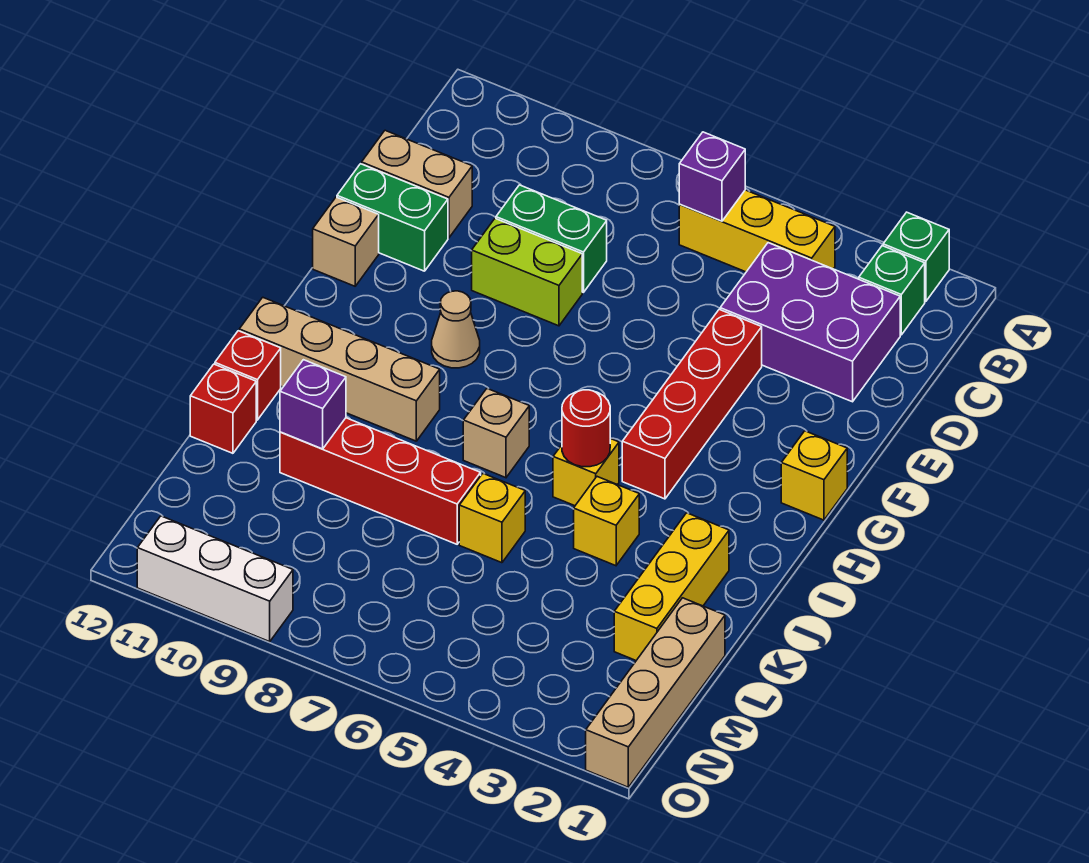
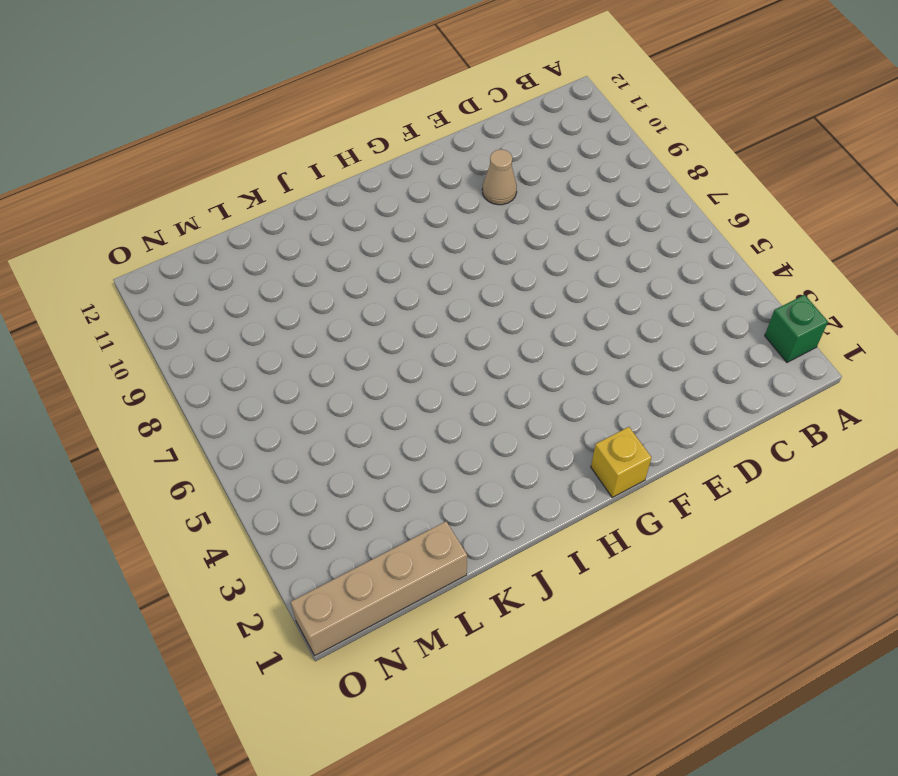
tan 1x1 cone [482,149,517,205] -> tan 1x1 cone moved to [432,291,480,368]
none -> green 1x1 brick [859,246,925,335]
none -> yellow 1x3 brick [679,190,835,272]
none -> purple 2x3 brick [720,243,900,402]

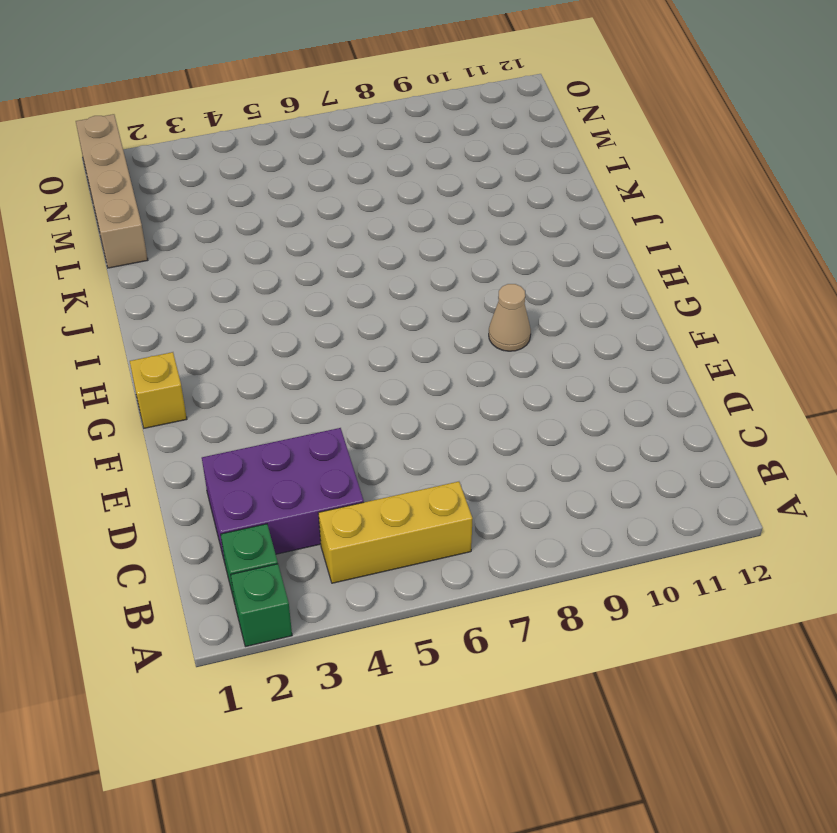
none -> green 1x2 brick [496,185,607,293]
none -> tan 1x2 brick [362,130,472,238]
none -> red 1x4 brick [622,309,762,499]

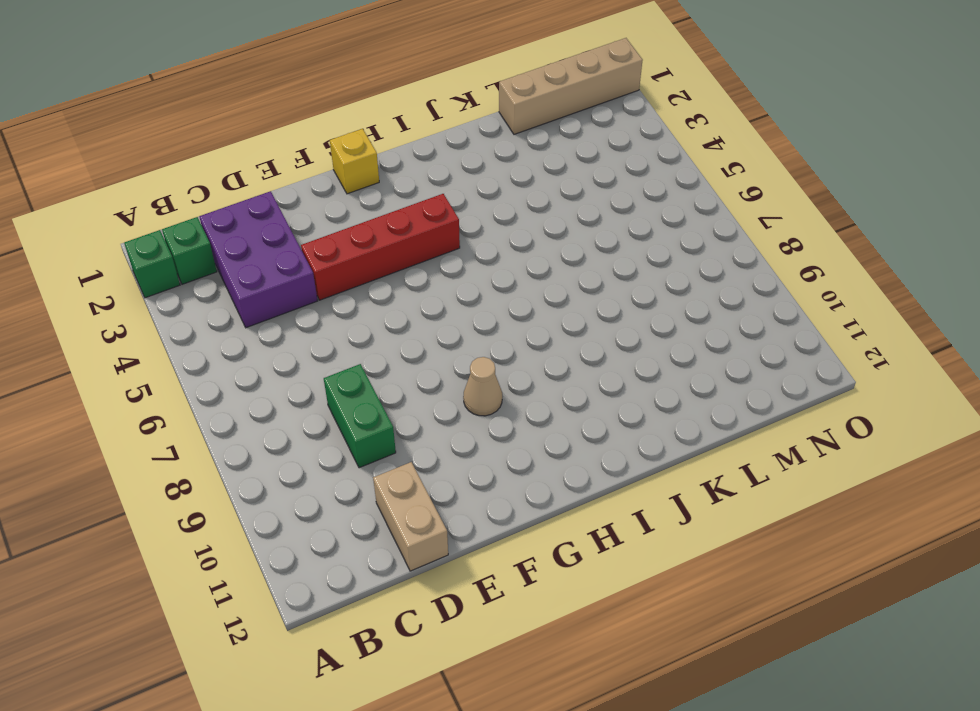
none -> yellow 1x3 brick [679,190,835,272]
none -> lime 1x2 brick [472,219,582,326]
none -> green 1x2 brick [337,164,448,271]

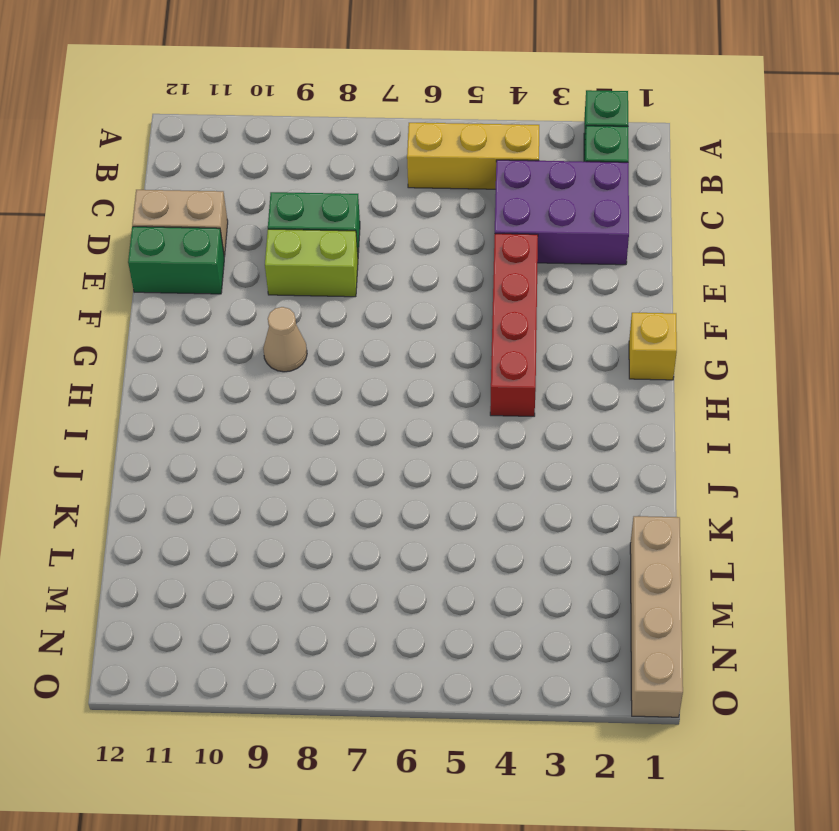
none -> tan 1x1 brick [313,197,379,286]
none -> yellow 1x1 brick [553,439,619,506]
none -> tan 1x1 brick [463,389,529,478]

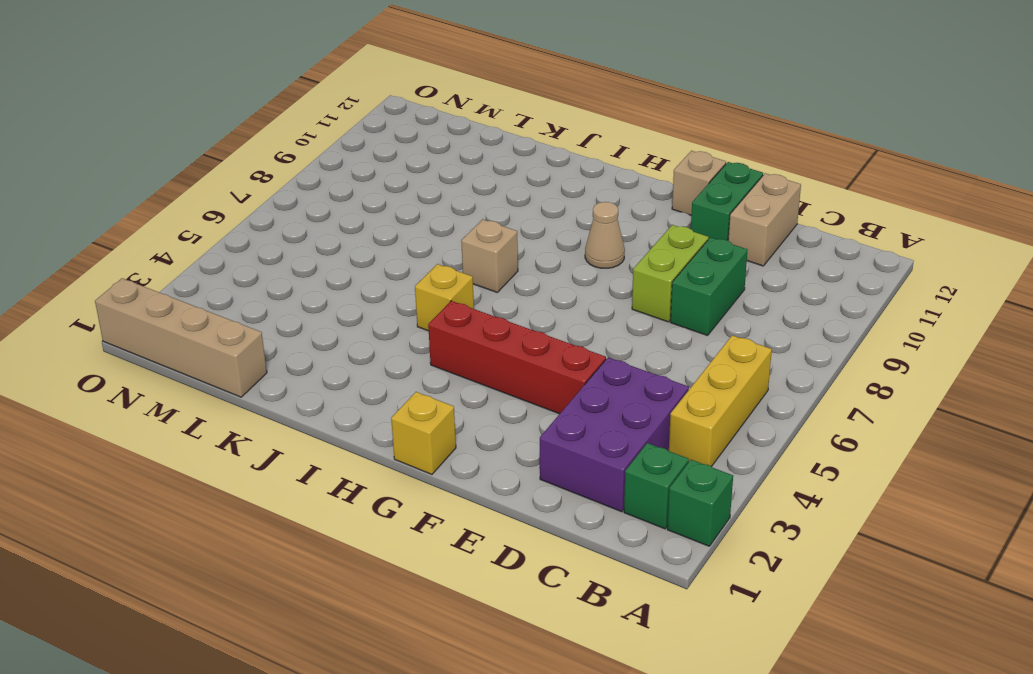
none -> tan 1x4 brick [239,297,440,441]
none -> yellow 1x3 brick [614,513,729,660]
none -> yellow 1x1 brick [574,477,639,566]

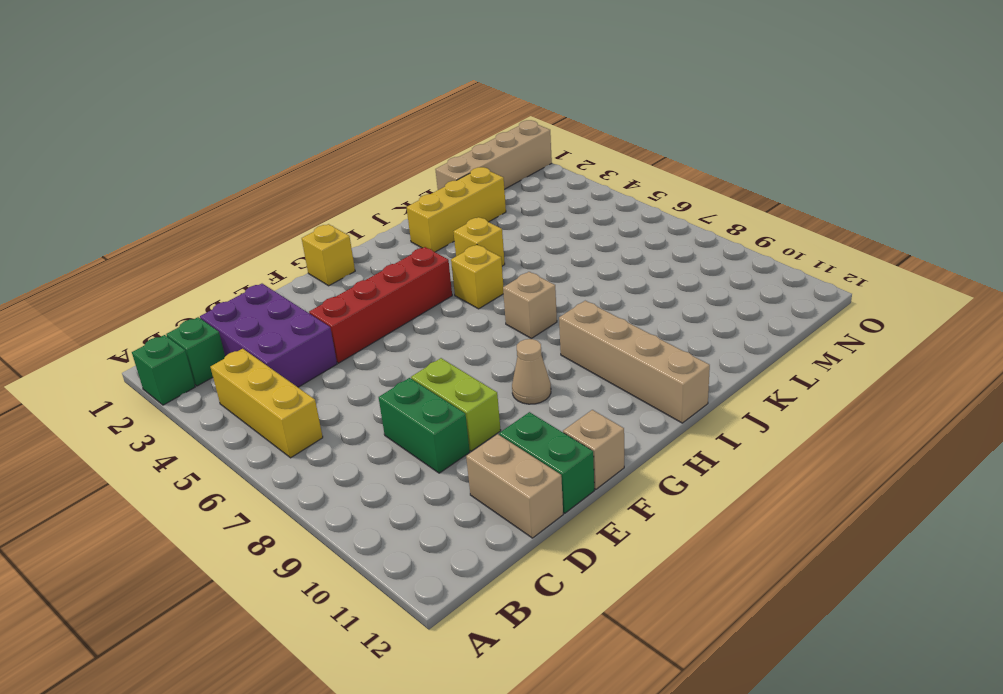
none -> red 1x1 brick [215,331,281,420]
none -> yellow 1x1 brick [459,474,525,563]
none -> red 1x4 brick [280,418,481,544]

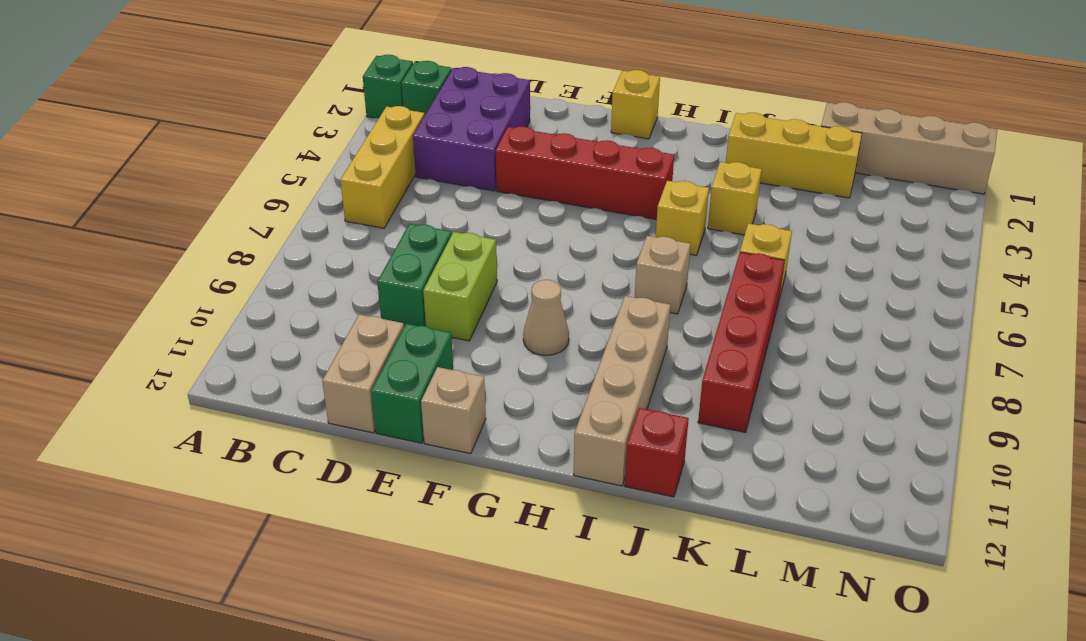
none -> red 1x1 brick [190,364,256,453]
none -> white 1x3 brick [137,516,293,642]
none -> purple 1x1 brick [679,132,745,221]

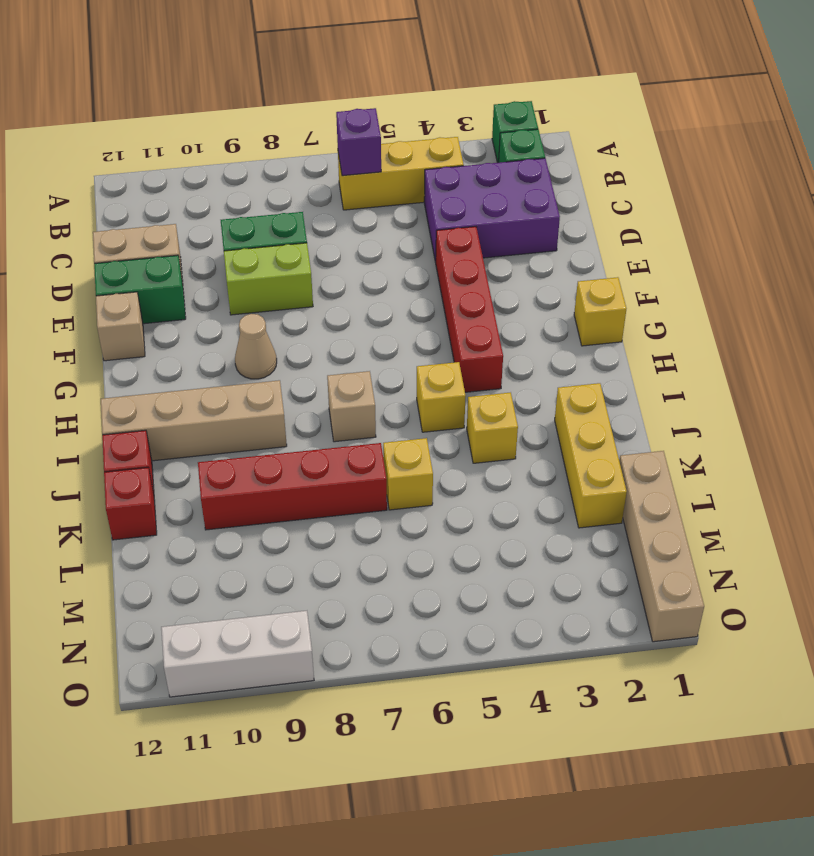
none -> red 1x1 round brick [562,390,611,467]
none -> purple 1x1 brick [280,360,346,449]

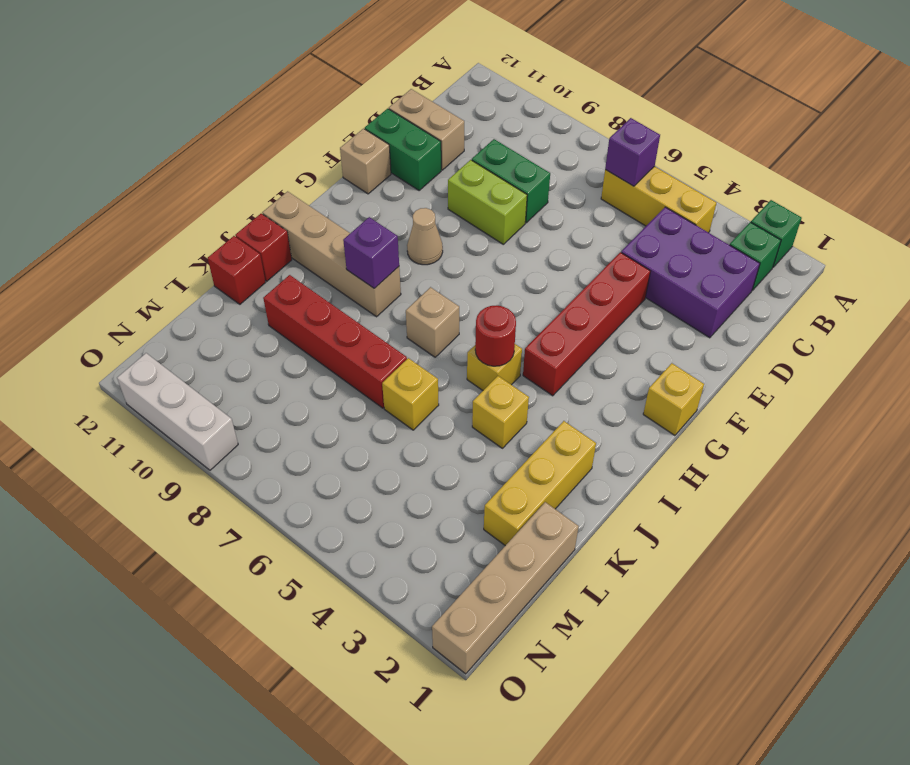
purple 1x1 brick [343,217,399,288] -> purple 1x1 brick moved to [280,360,346,449]

